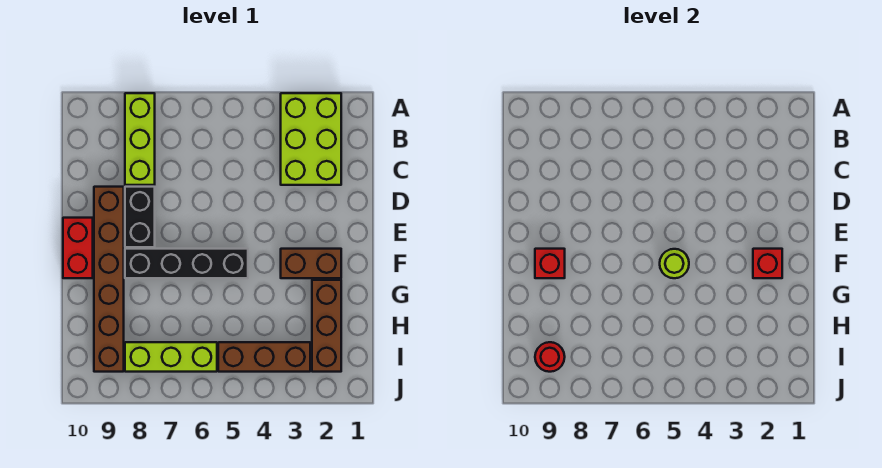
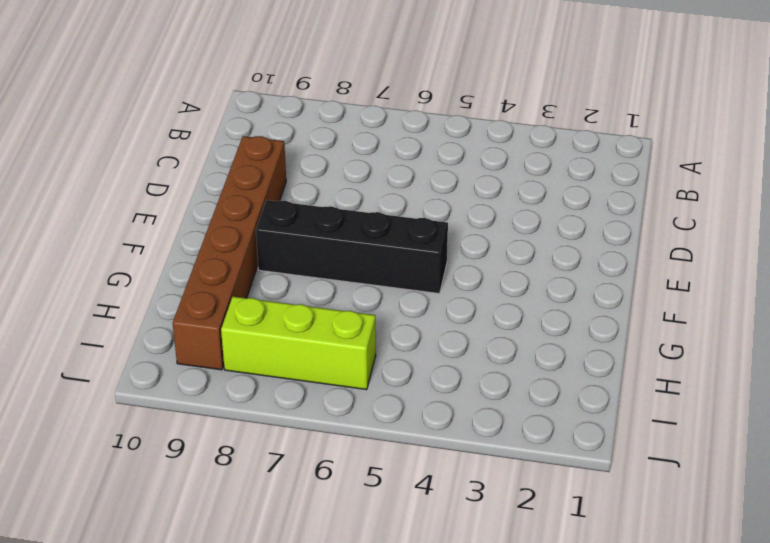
none -> lime 2x3 brick [281,93,341,185]
none -> lime 1x3 brick [125,93,155,185]
none -> black 1x2 brick [125,187,155,247]

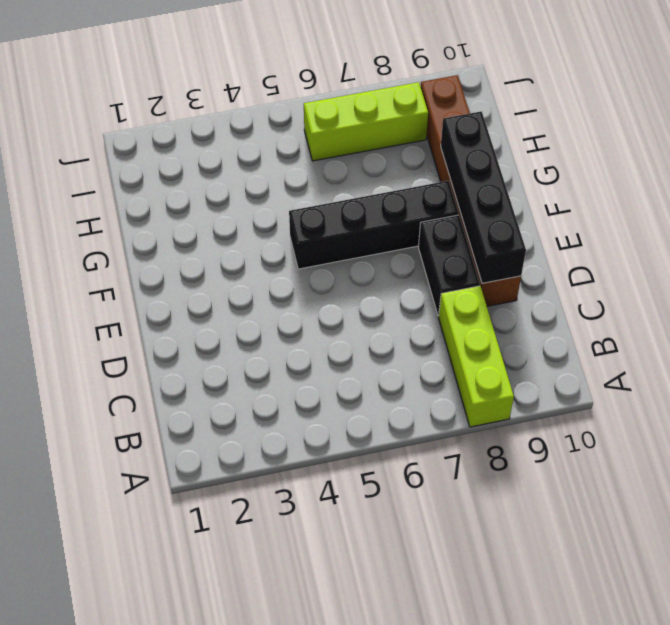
black 1x4 brick [441,111,526,283] -> red 1x1 brick [535,249,565,278]
none -> lime 2x3 brick [281,93,341,185]
none -> red 1x2 brick [63,218,93,278]
none -> brown 1x2 brick [281,249,341,278]

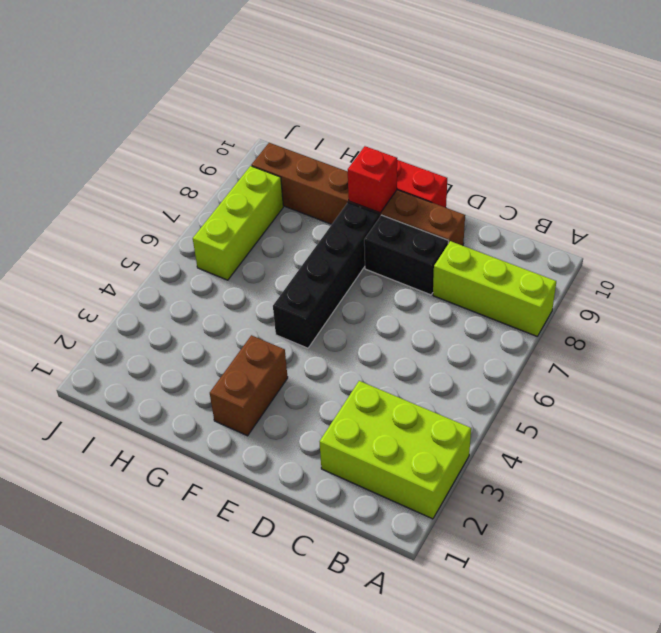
none -> brown 1x3 brick [312,280,341,372]
none -> brown 1x3 brick [218,342,310,372]
none -> red 1x1 brick [753,249,782,278]

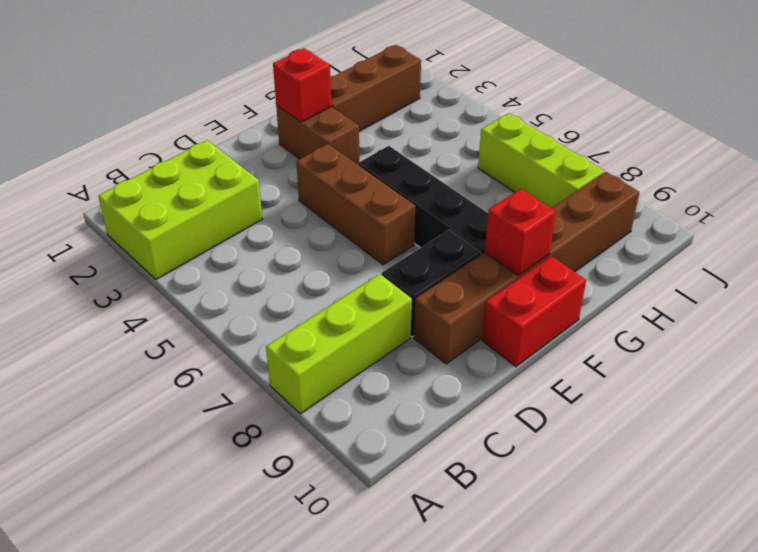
brown 1x3 brick [296,144,415,265] -> brown 1x3 brick moved to [218,342,310,372]
none -> lime 1x1 round brick [660,249,689,278]
none -> red 1x1 round brick [535,342,565,372]

